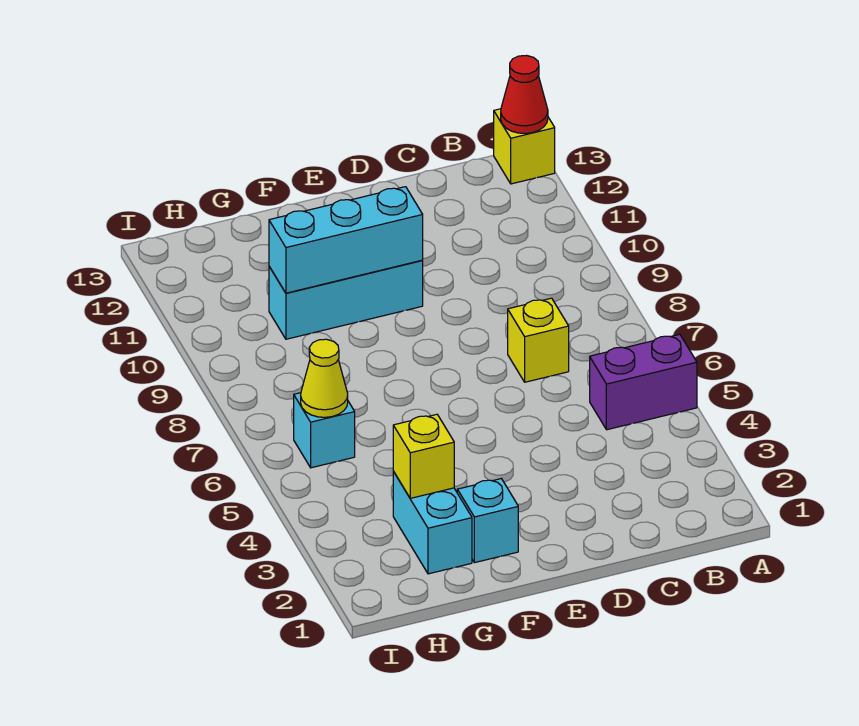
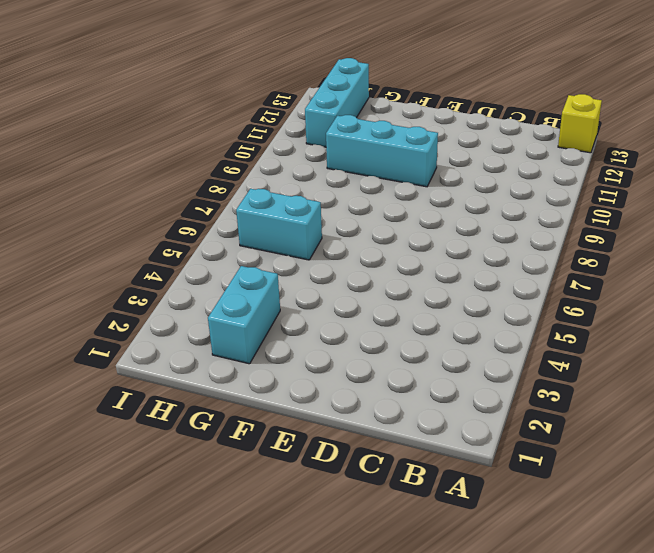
cyan 1x2 brick [236,189,322,260] -> cyan 1x1 brick [294,393,355,468]
cyan 1x3 brick [305,58,369,147] -> cyan 1x3 brick turned to [269,187,423,293]
none -> purple 1x2 brick [590,334,697,430]
none -> yellow 1x1 brick [508,298,569,382]

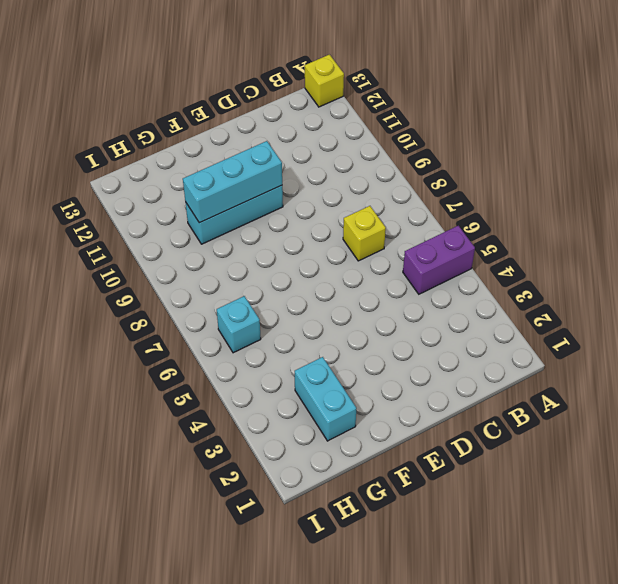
none -> cyan 1x1 brick [457,479,518,563]
none -> red 1x1 cone [501,56,548,134]

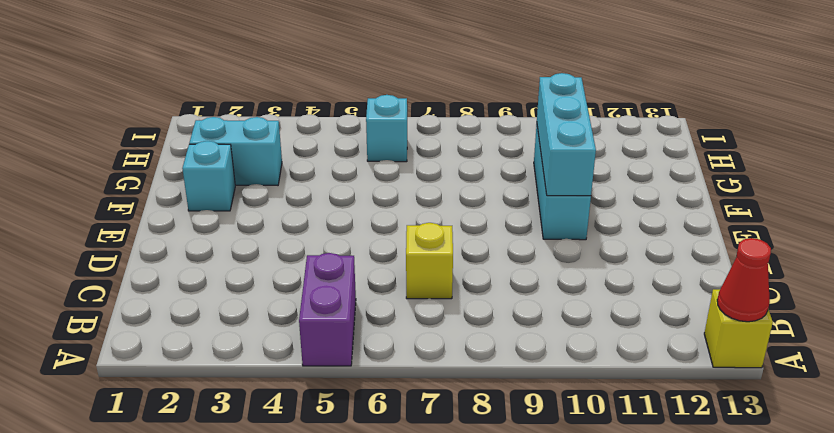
none -> yellow 1x1 brick [393,414,454,498]
none -> yellow 1x1 cone [301,339,348,417]

